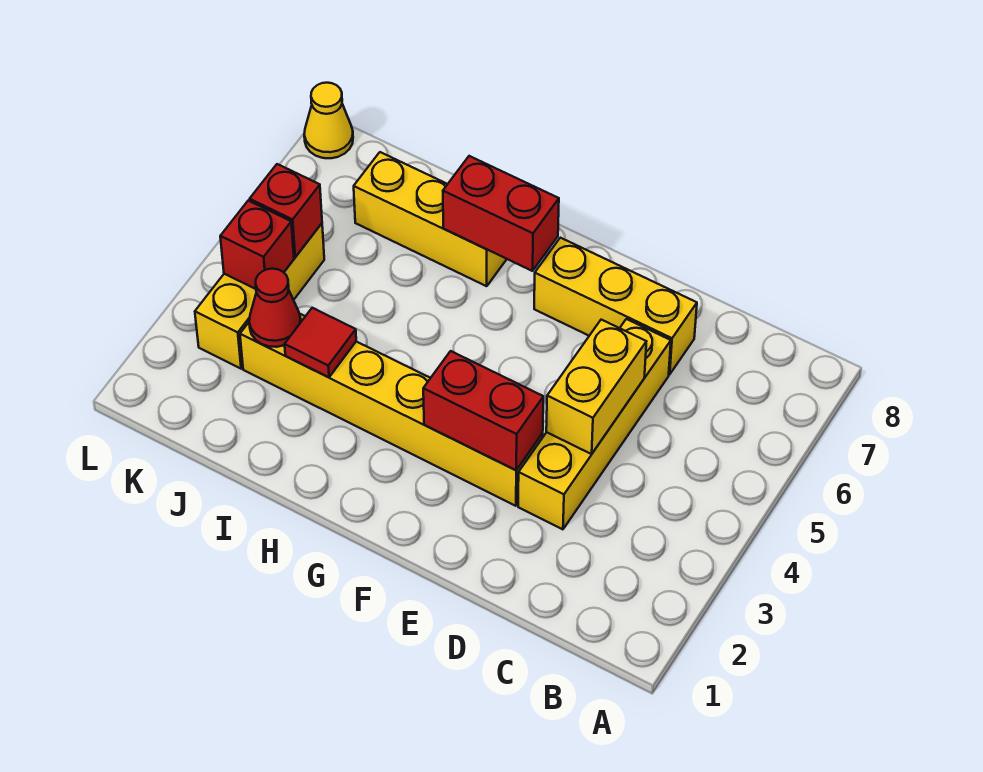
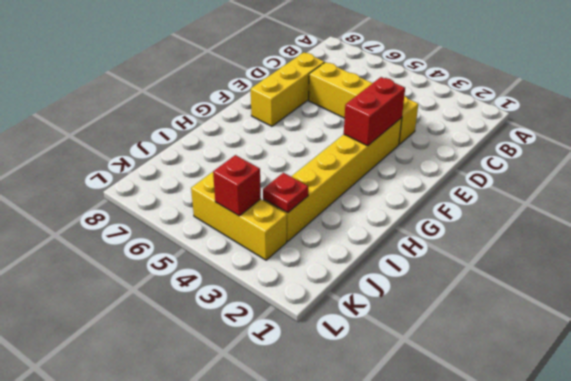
red 1x1 plate [263,173,308,213] -> red 1x1 cone [249,269,301,347]
none -> yellow 1x3 brick [354,152,507,286]
none -> yellow 1x1 cone [304,83,353,158]
none -> yellow 1x2 brick [546,320,646,454]

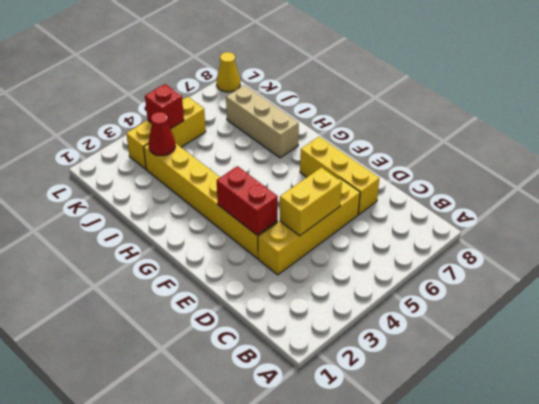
tan 1x3 brick [226,85,299,158] -> yellow 1x3 brick [354,152,507,286]
none -> red 1x2 brick [443,156,559,271]
none -> red 1x1 tile [285,308,356,377]
none -> red 1x1 brick [250,164,322,257]

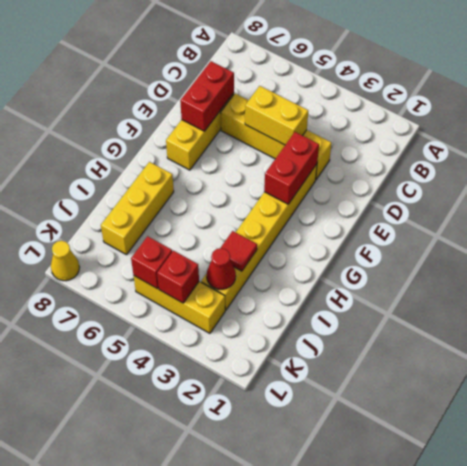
red 1x2 brick [180,61,234,131] -> red 1x2 brick moved to [443,156,559,271]

